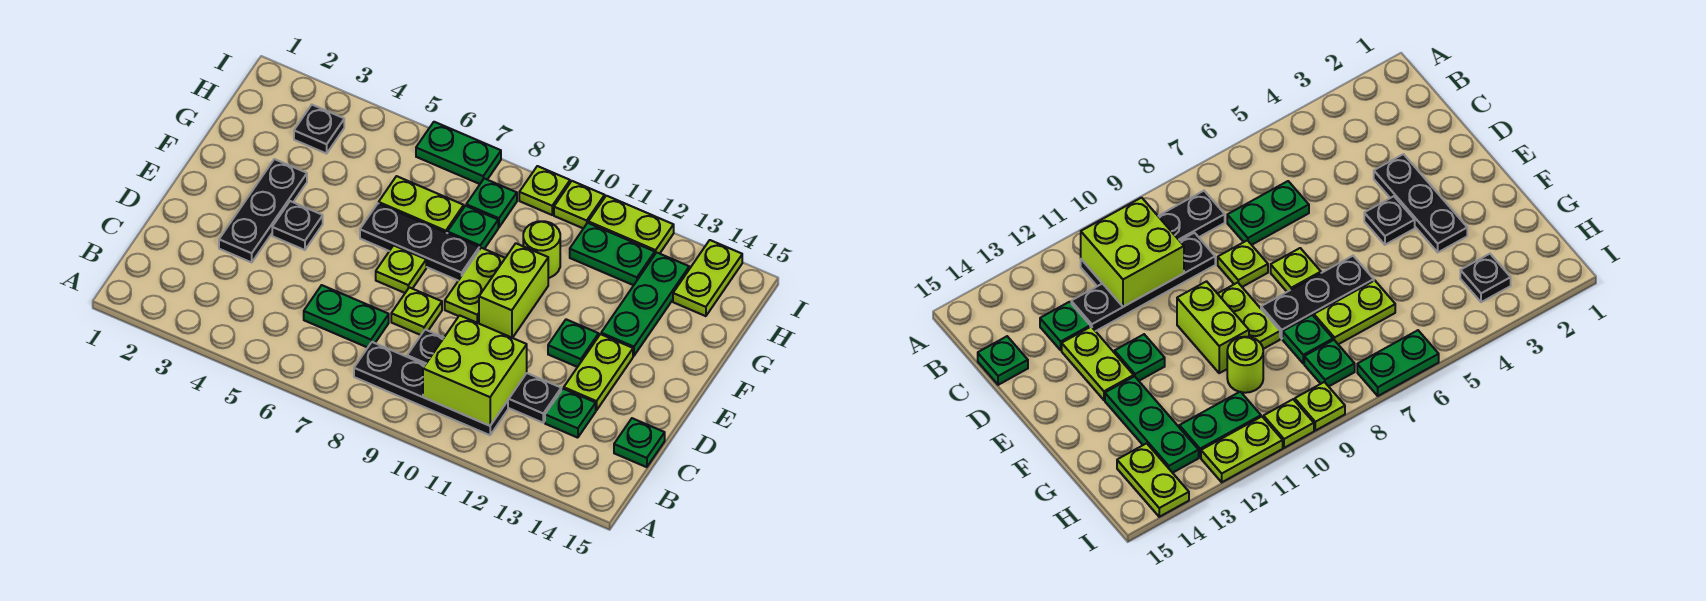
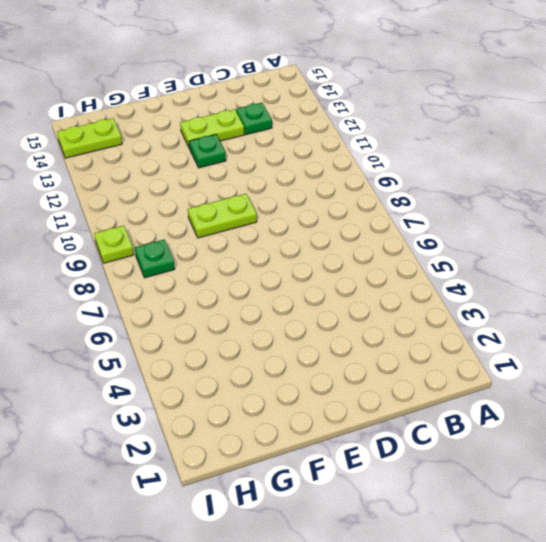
none -> black 1x4 plate [354,342,508,435]
none -> green 1x2 plate [304,285,389,348]
none -> black 1x4 plate [407,330,561,423]

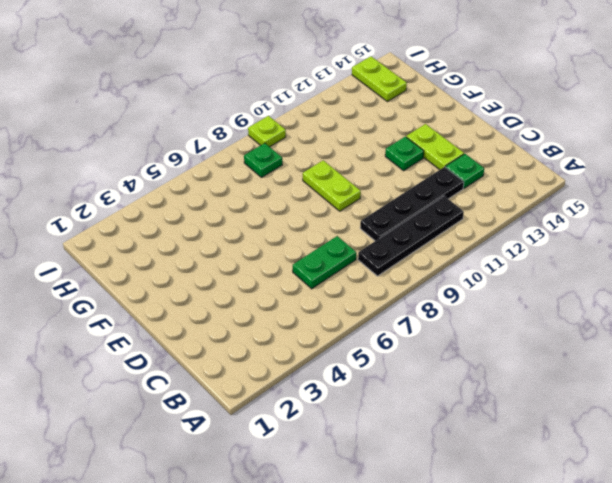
none -> green 1x1 plate [614,418,665,467]
none -> black 1x3 plate [219,159,307,262]
none -> lime 1x1 plate [391,287,442,335]

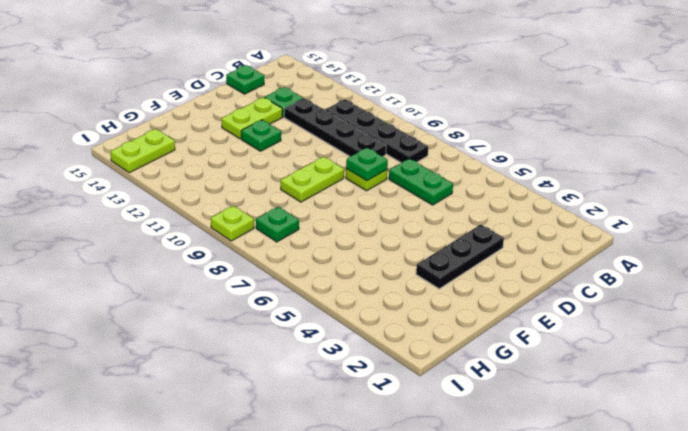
green 1x1 plate [346,148,388,181] -> green 1x1 plate moved to [448,206,498,250]
none -> black 1x1 plate [272,201,323,250]
none -> lime 1x1 plate [376,245,426,293]
none -> lime 1x2 brick [479,243,548,338]

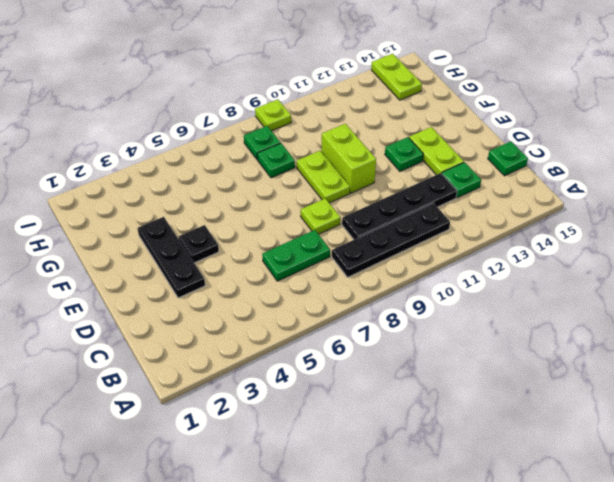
none -> lime 1x1 plate [376,245,426,293]
none -> black 1x3 plate [360,203,479,281]
none -> green 1x3 plate [601,252,689,356]

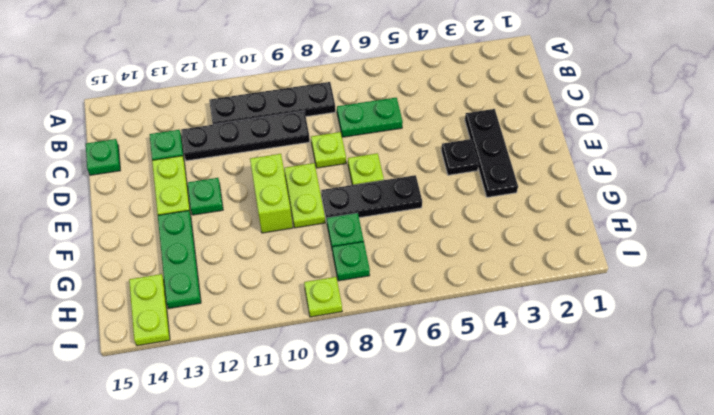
none -> lime 1x2 plate [379,176,464,233]
none -> lime 1x1 round brick [523,221,560,278]
none -> black 1x1 plate [294,105,344,154]

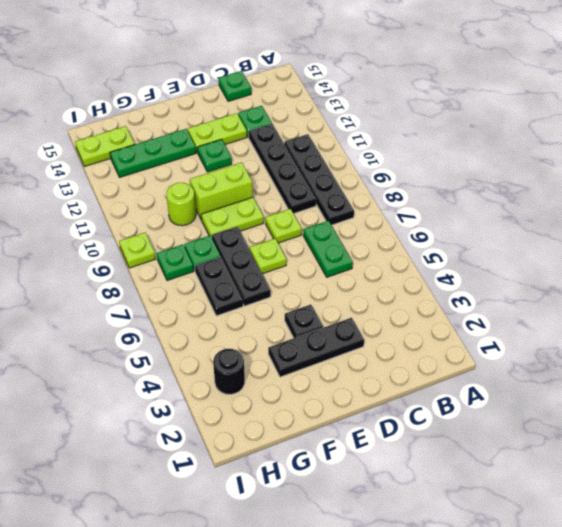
black 1x2 plate [195,257,243,316] -> lime 1x2 plate [379,176,464,233]
black 1x1 round brick [213,349,245,394] -> black 1x1 plate [294,105,344,154]
none -> green 1x2 plate [570,223,655,285]
none -> green 1x2 plate [416,122,501,184]
none -> lime 1x1 plate [554,181,605,228]

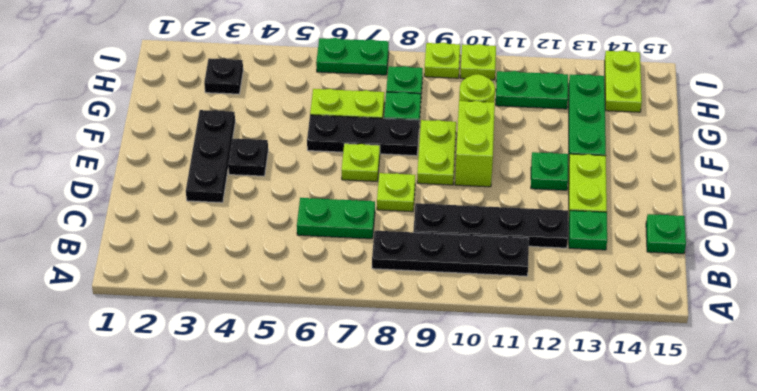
none -> lime 1x2 plate [588,196,674,254]
none -> lime 2x2 brick [423,315,527,426]

